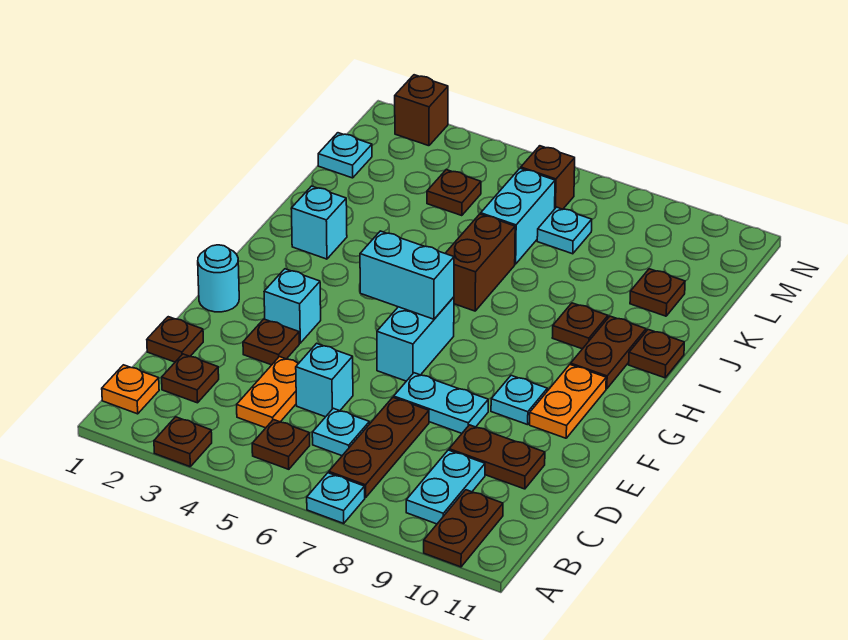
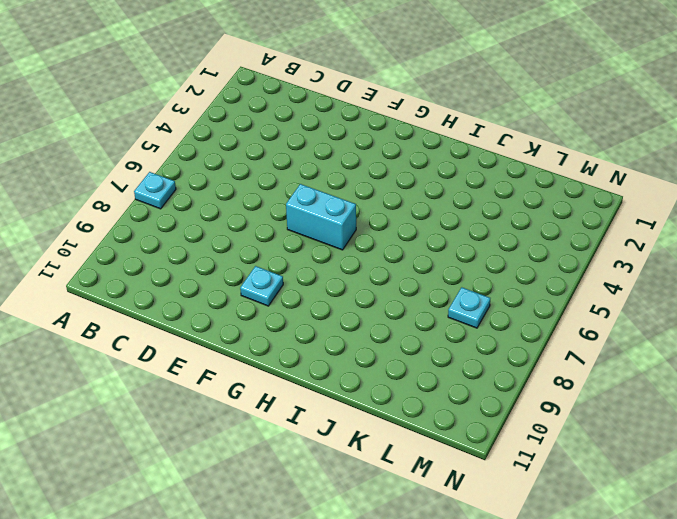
none -> brown 1x1 plate [154,417,212,467]
none -> brown 1x2 plate [424,490,503,567]
none -> orange 1x1 plate [102,365,159,414]
none -> brown 1x1 plate [252,420,310,469]

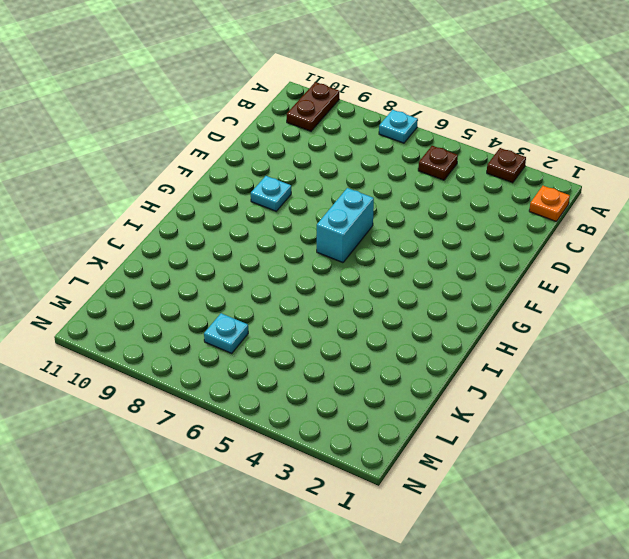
none -> brown 1x3 plate [329,397,429,498]
none -> cyan 1x2 plate [406,450,485,524]
none -> brown 1x1 plate [162,354,219,403]
none -> orange 1x2 plate [237,357,298,428]

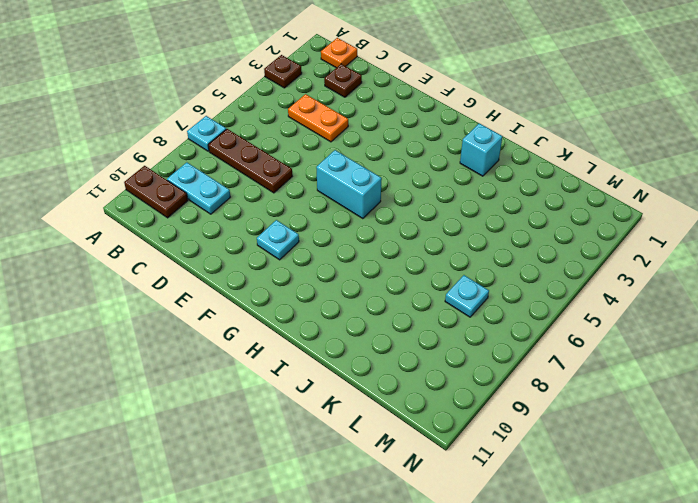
none -> brown 1x1 plate [252,420,310,469]
none -> cyan 1x1 plate [312,408,369,456]
none -> brown 1x1 plate [147,317,203,362]
none -> cyan 1x1 brick [296,343,353,417]

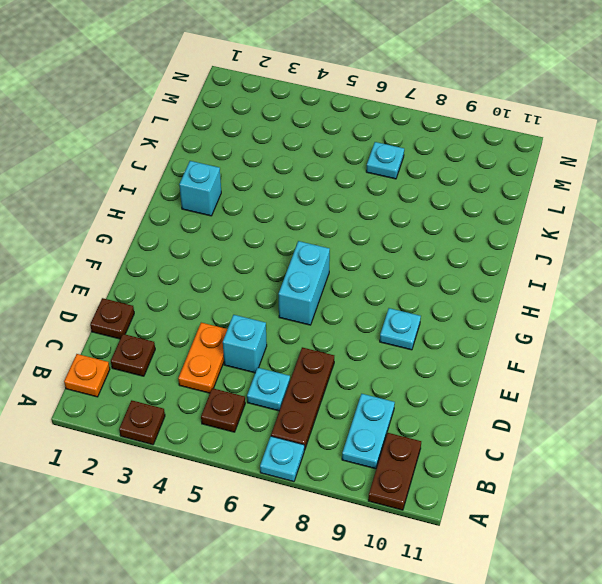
none -> brown 1x2 plate [449,425,545,489]
none -> brown 1x1 plate [243,319,299,365]
none -> cyan 1x2 plate [394,373,488,433]
none -> cyan 1x1 round brick [198,245,239,312]

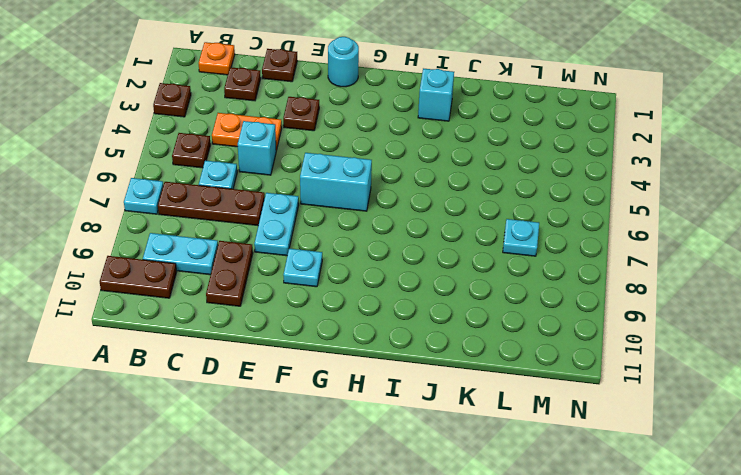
none -> cyan 1x1 brick [264,269,321,343]
none -> orange 1x2 plate [530,365,606,438]
none -> brown 1x2 plate [571,316,646,389]
none -> brown 1x2 brick [445,214,515,311]

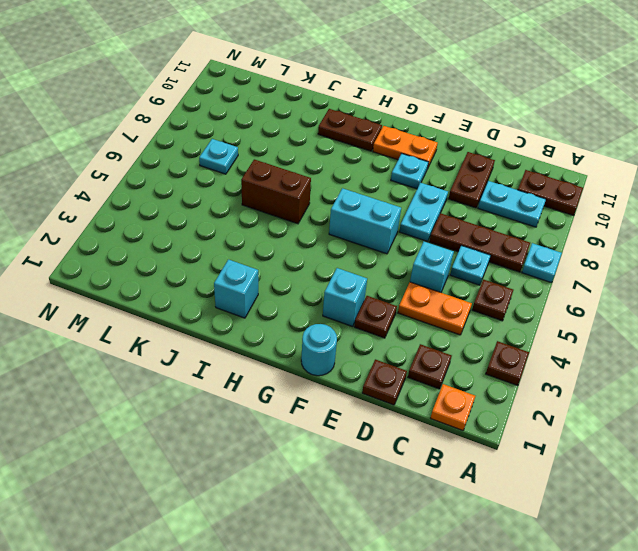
none -> brown 1x1 plate [552,303,608,349]
none -> brown 1x1 plate [629,330,684,378]
none -> cyan 1x2 brick [481,168,555,264]
none -> brown 1x1 plate [630,269,685,316]

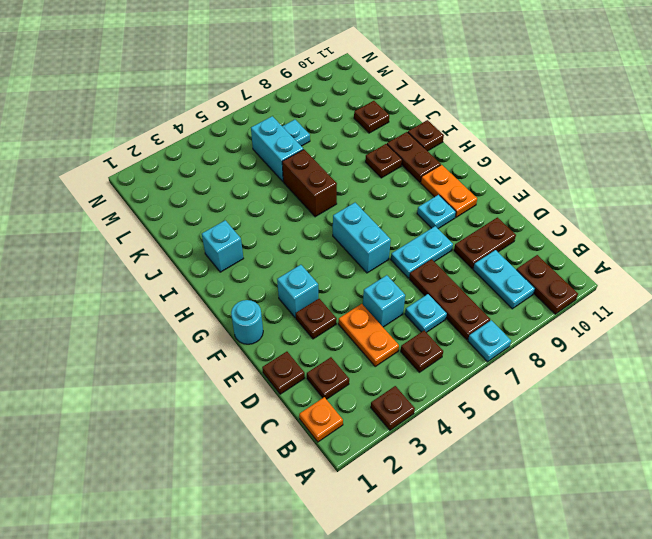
none -> cyan 1x1 plate [318,133,372,178]
none -> brown 1x1 plate [427,170,481,216]
none -> brown 1x1 brick [521,146,575,209]
none -> brown 1x1 brick [395,75,448,146]

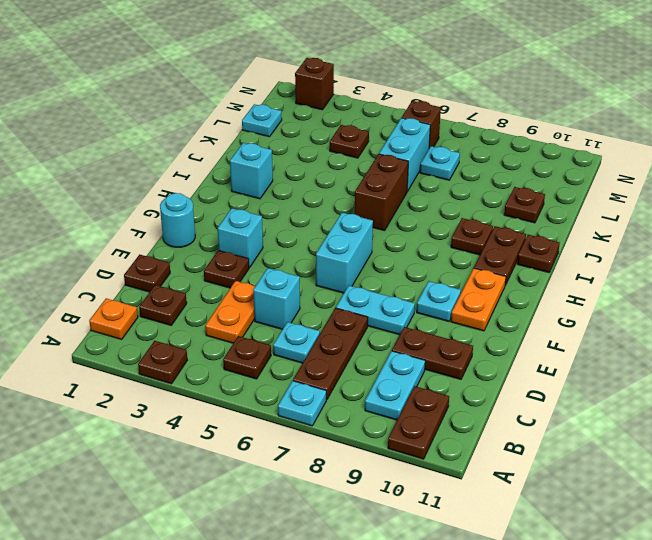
none -> cyan 1x2 brick [360,231,454,319]

